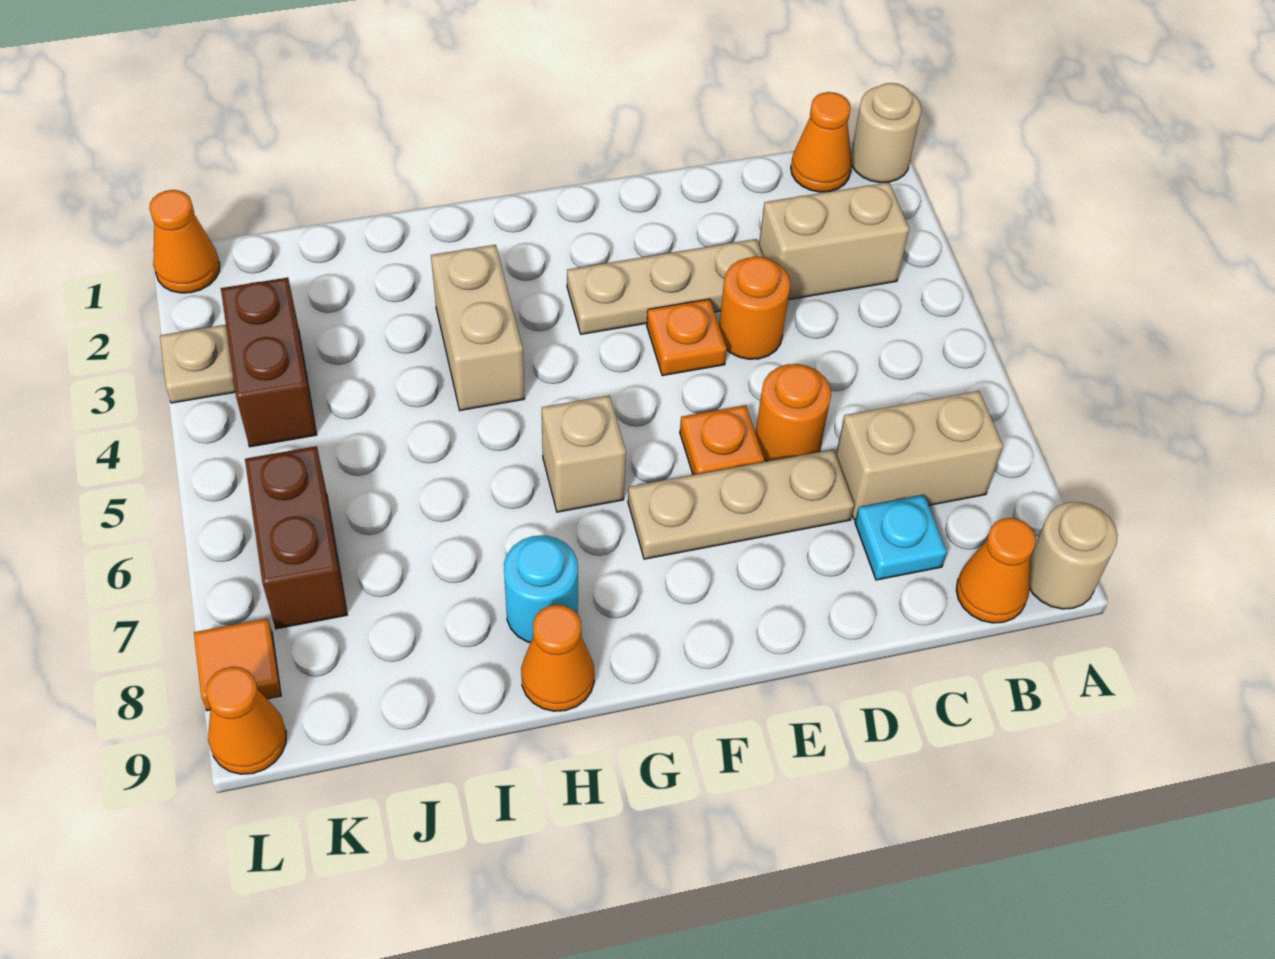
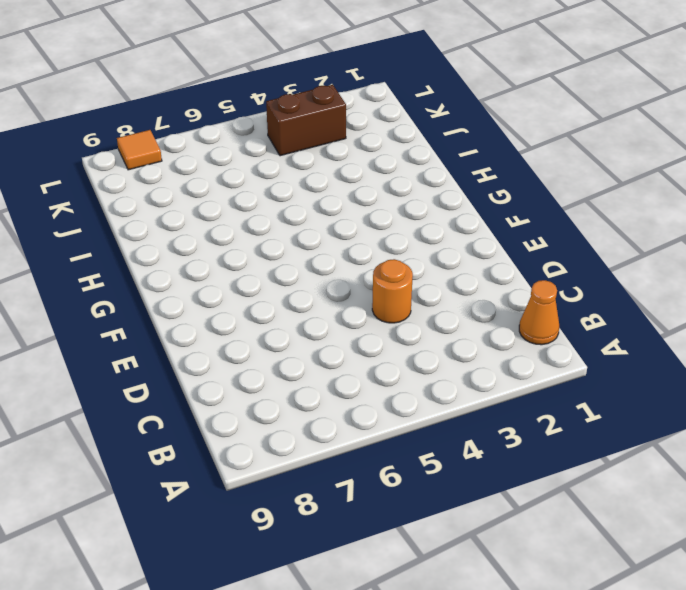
none -> tan 1x1 round brick [851,83,921,183]
none -> tan 1x1 round brick [1030,502,1118,609]
none -> tan 1x2 brick [759,182,909,300]

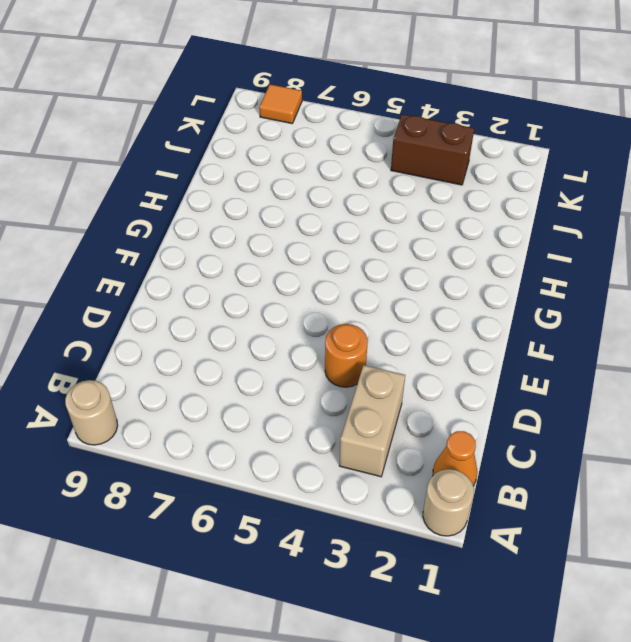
none -> tan 1x2 brick [836,391,1003,519]
none -> orange 1x1 cone [956,518,1036,623]
none -> cyan 1x1 plate [855,495,947,580]

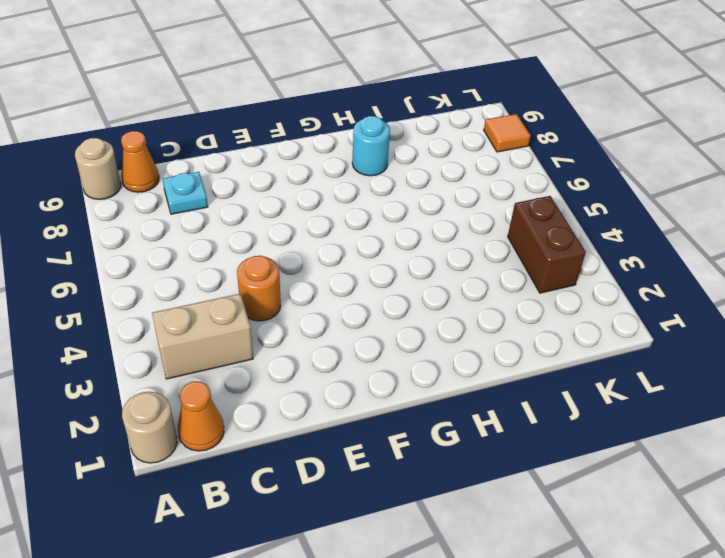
none -> tan 1x2 brick [836,391,1003,519]
none -> tan 1x3 plate [567,239,763,334]
none -> orange 1x1 round brick [756,364,831,461]

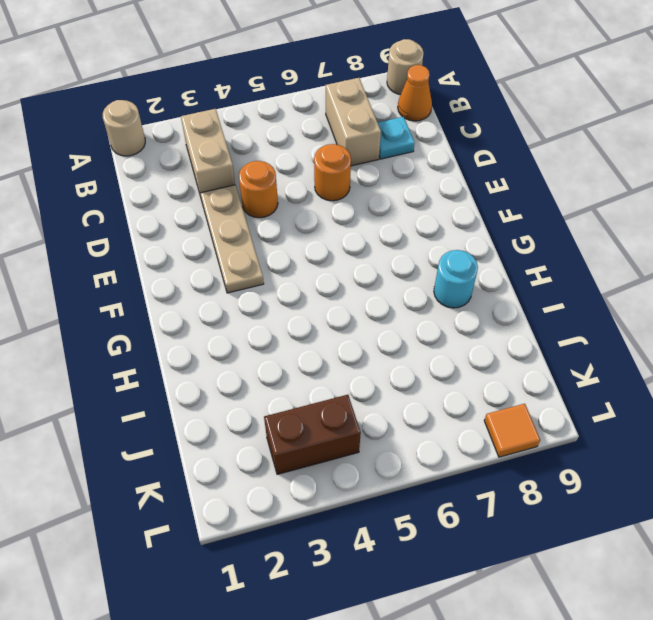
none -> orange 1x1 cone [791,92,852,192]
none -> tan 1x3 plate [628,449,854,559]
none -> orange 1x1 plate [647,299,727,376]

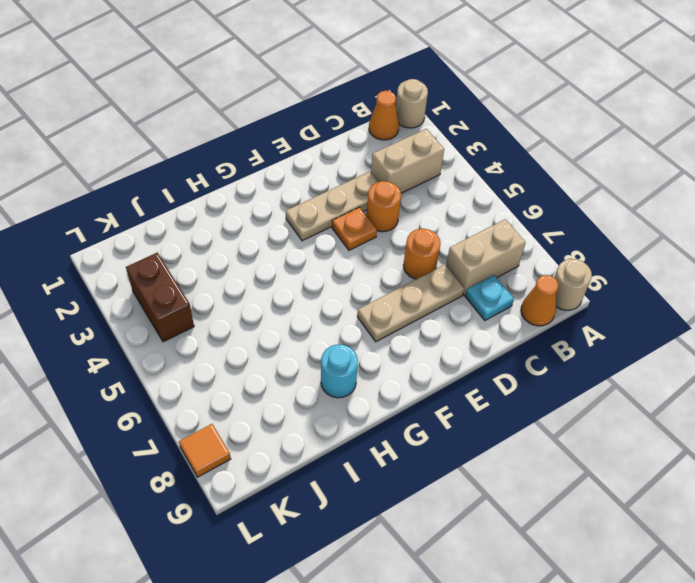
none -> orange 1x1 plate [680,405,764,475]
none -> tan 1x1 brick [542,395,626,512]
none -> tan 1x2 brick [431,245,525,410]

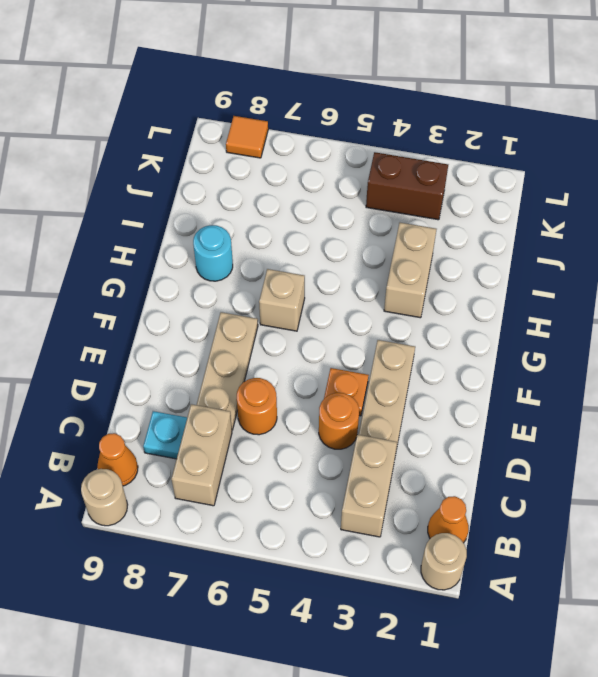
tan 1x2 brick [384,223,436,318] -> tan 1x2 brick turned to [431,245,525,410]
none -> orange 1x1 plate [680,405,764,475]
none -> orange 1x1 cone [521,605,594,711]
none -> brown 1x2 brick [245,446,347,629]

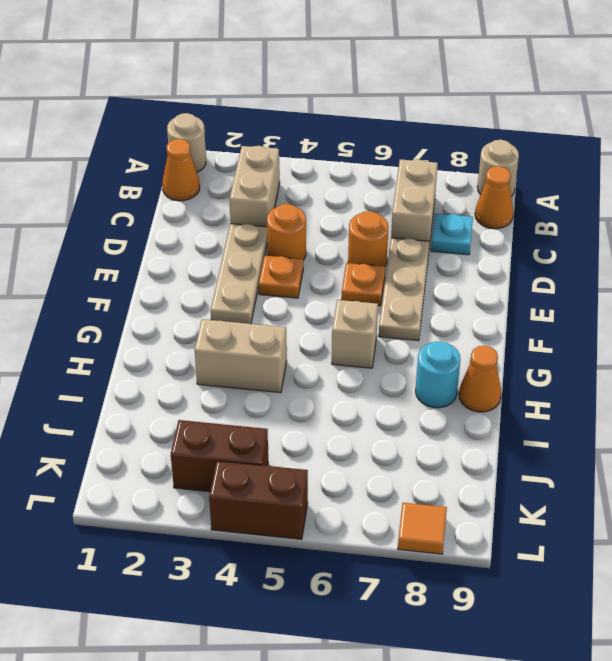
brown 1x2 brick [209,461,308,539] -> brown 1x2 brick moved to [245,446,347,629]
none -> orange 1x1 cone [149,190,220,293]
none -> tan 1x1 plate [160,325,235,403]
none -> orange 1x1 cone [206,667,286,774]

